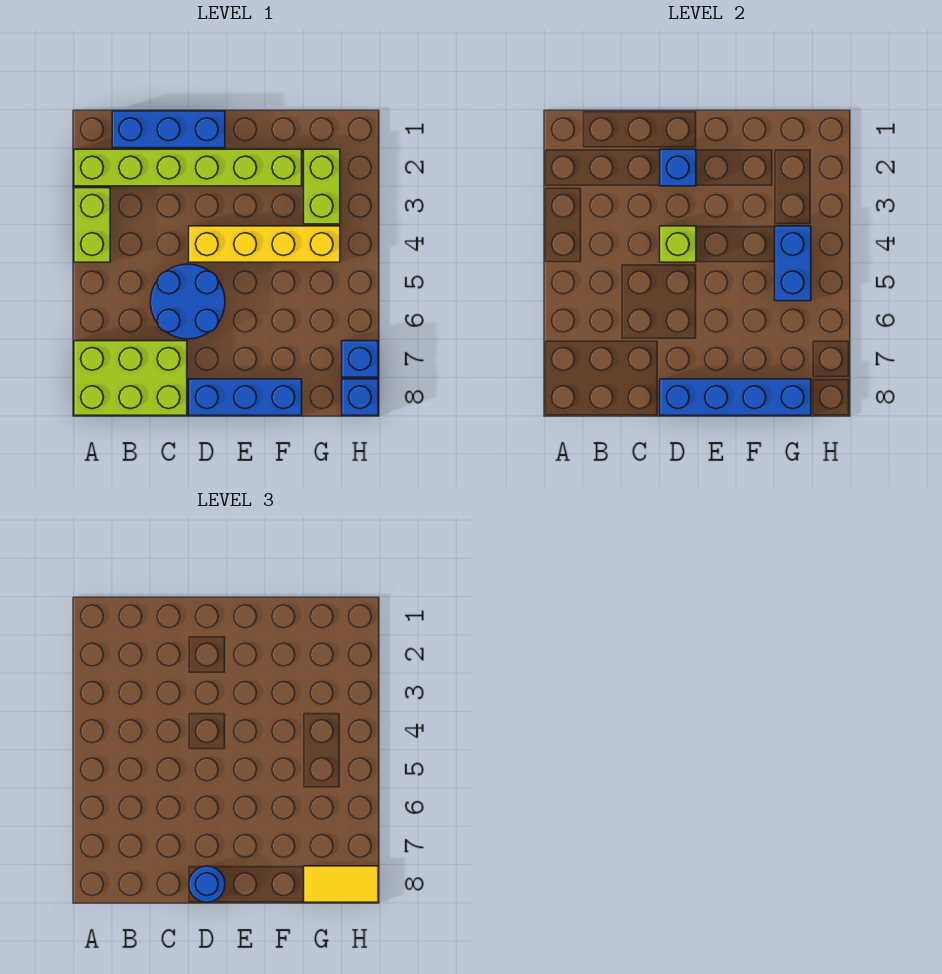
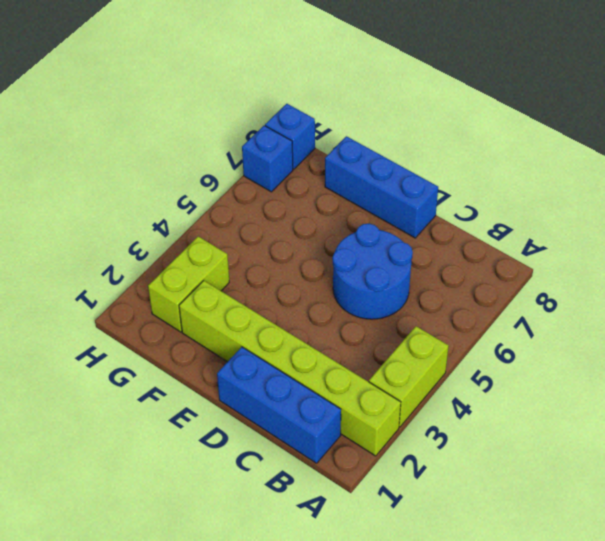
none -> lime 2x3 brick [74,341,187,415]
none -> yellow 1x4 brick [189,226,340,262]
none -> blue 1x1 brick [660,149,696,186]

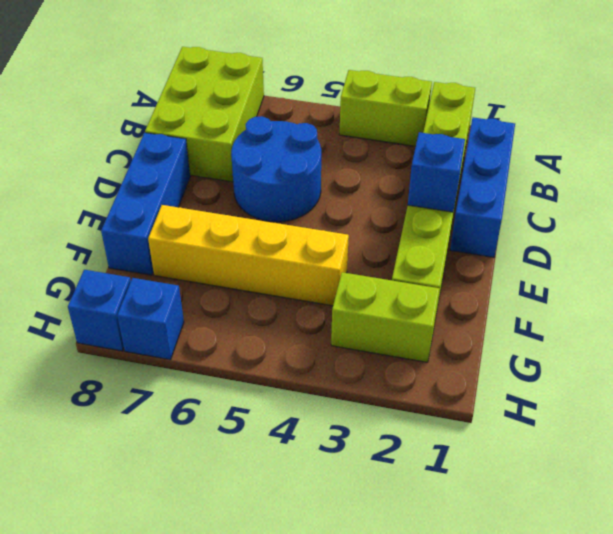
yellow 1x4 brick [148,205,349,306] -> yellow 1x4 brick turned to [189,226,340,262]
none -> lime 1x1 brick [660,226,696,262]
none -> blue 1x4 brick [660,379,811,415]
none -> blue 1x2 brick [775,226,811,301]

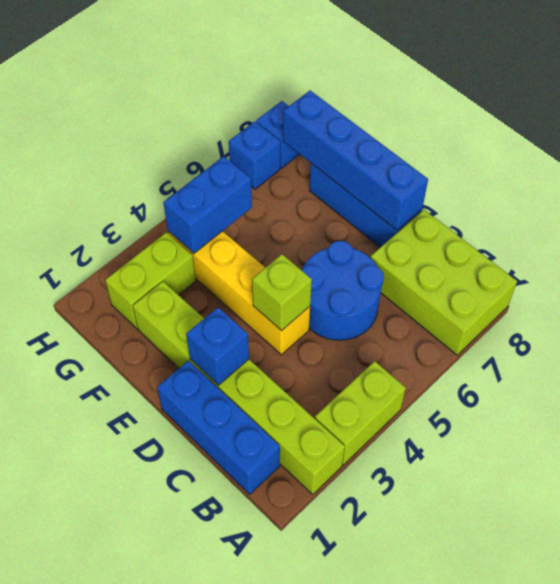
none -> blue 1x1 round brick [189,866,225,902]
none -> yellow 1x2 tile [304,866,378,902]

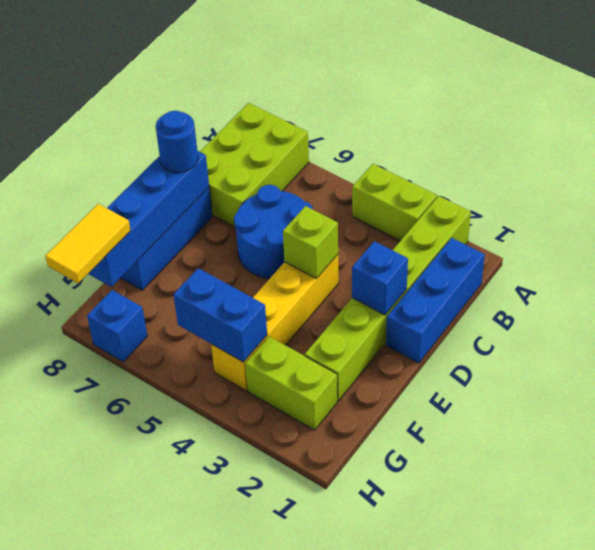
none -> blue 1x1 brick [342,379,378,415]

